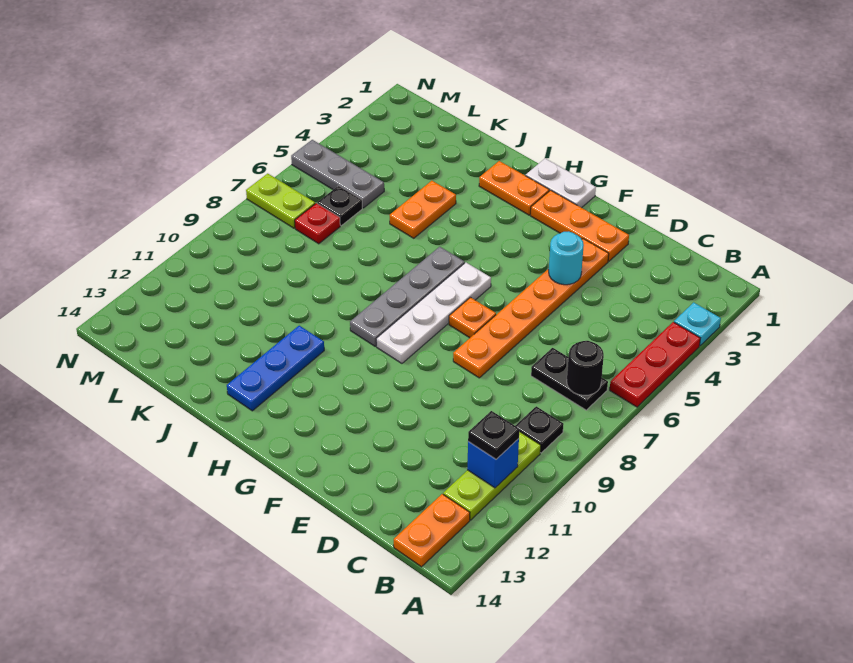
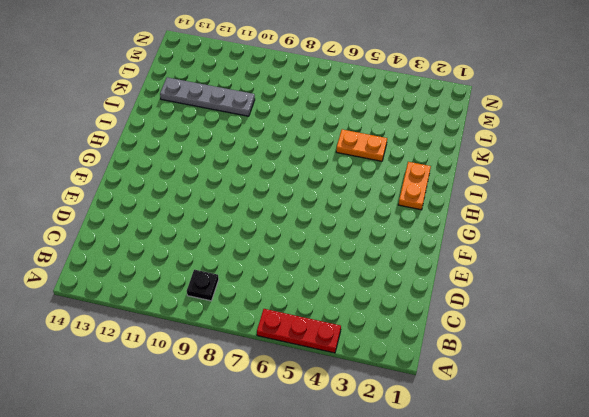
grey 1x4 plate [160,77,255,116] -> grey 1x4 plate moved to [350,247,465,346]
none -> cyan 1x1 plate [674,302,721,346]
none -> black 1x2 plate [531,348,608,410]
none -> lime 1x3 plate [443,431,541,520]

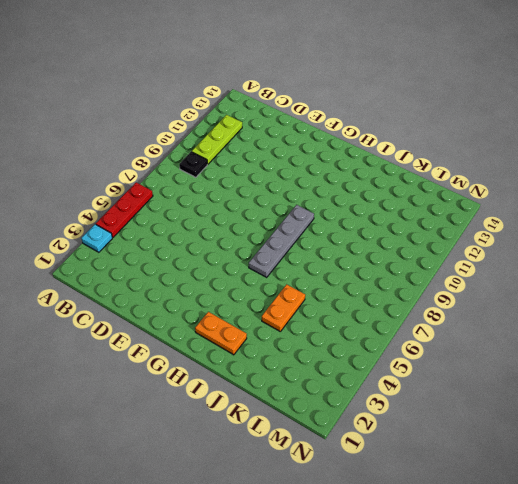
none -> black 1x2 plate [531,348,608,410]
none -> orange 1x2 plate [394,494,470,567]
none -> orange 1x3 plate [531,190,629,261]

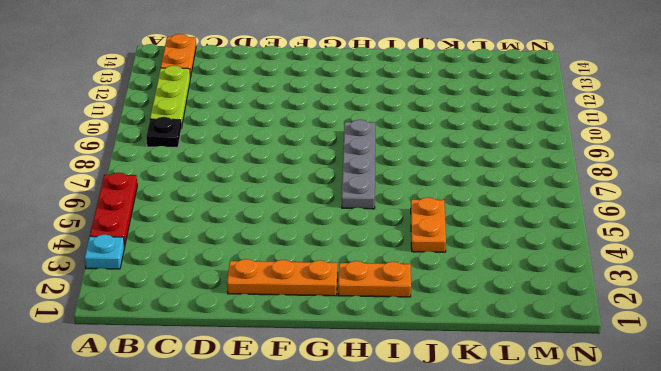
none -> black 1x2 plate [531,348,608,410]
none -> orange 1x6 plate [453,239,609,378]
none -> orange 1x1 plate [449,297,496,338]

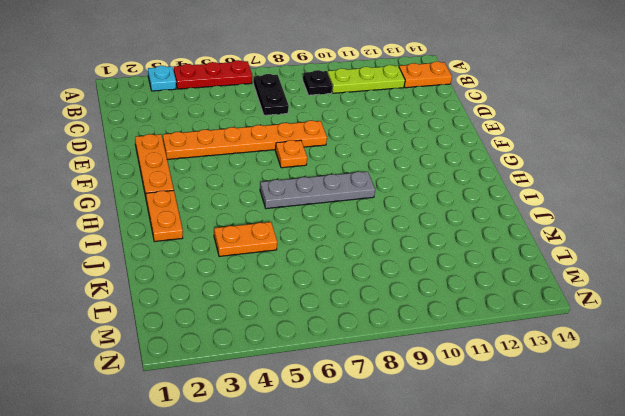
none -> white 1x2 plate [526,158,596,208]
none -> white 1x4 plate [376,263,491,363]
none -> blue 1x3 plate [227,326,324,411]

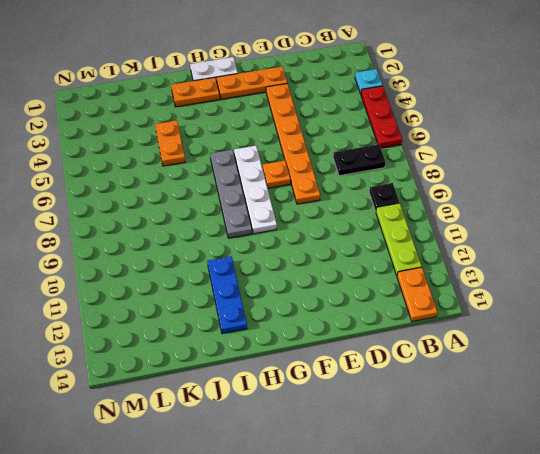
none -> grey 1x3 plate [291,140,384,208]
none -> black 1x1 plate [317,186,362,226]
none -> red 1x1 plate [295,203,340,244]

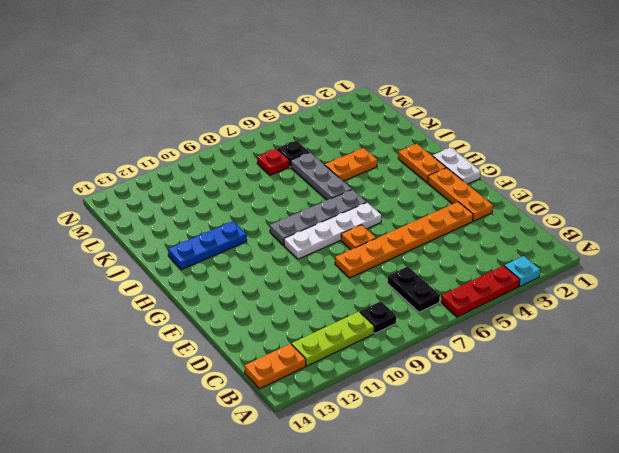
grey 1x3 plate [291,152,352,200] -> grey 1x3 plate moved to [291,140,384,208]
none -> lime 1x2 plate [246,174,315,228]
none -> black 1x1 round brick [567,341,604,396]
none -> blue 1x1 brick [467,439,519,488]

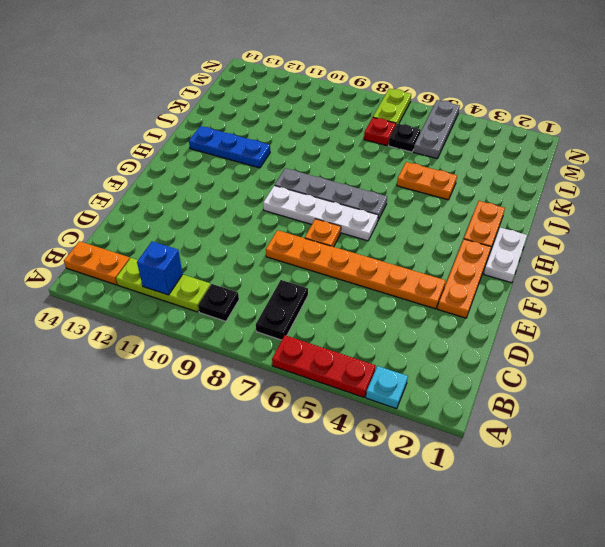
none -> black 1x1 round brick [567,341,604,396]
none -> cyan 1x1 round brick [549,231,584,285]
none -> black 1x1 plate [468,411,519,459]

